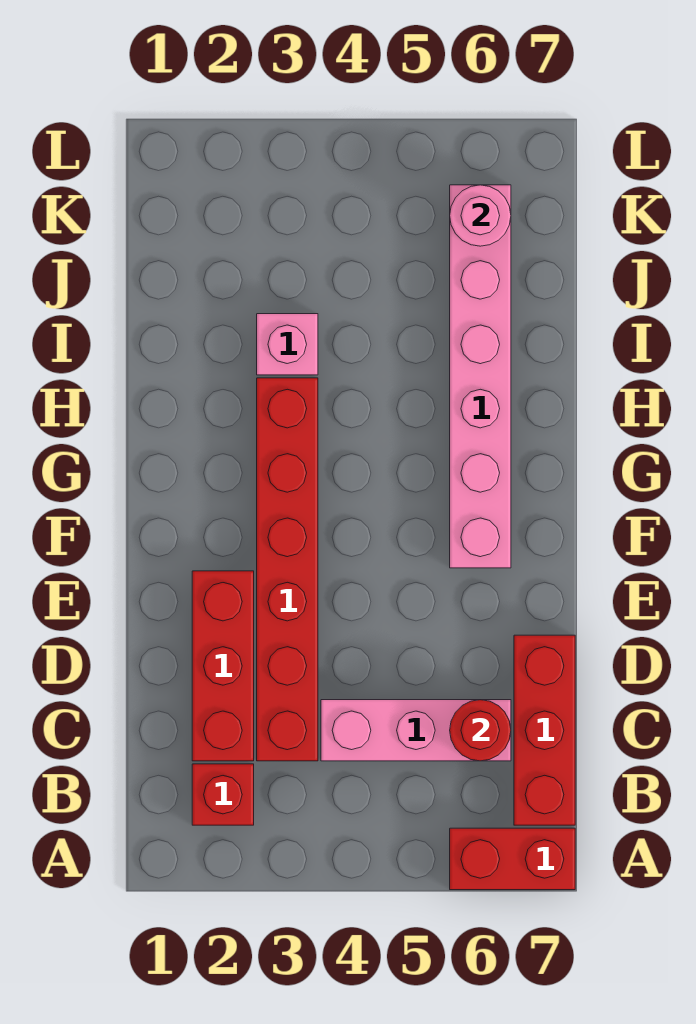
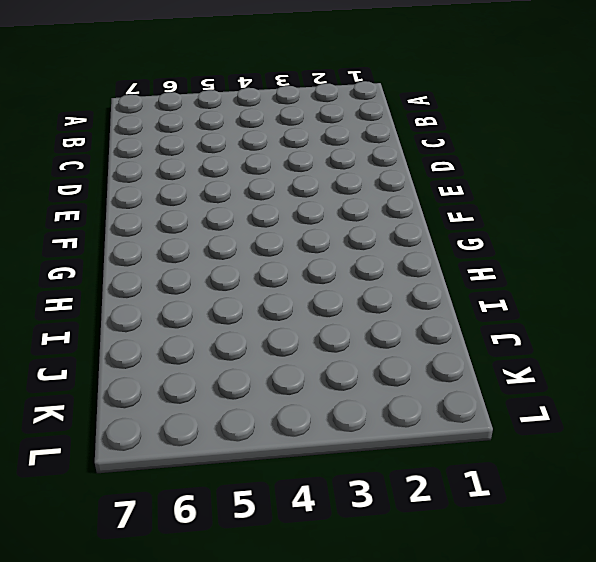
none -> red 1x2 brick [450,828,575,890]
none -> red 1x1 brick [192,764,254,825]

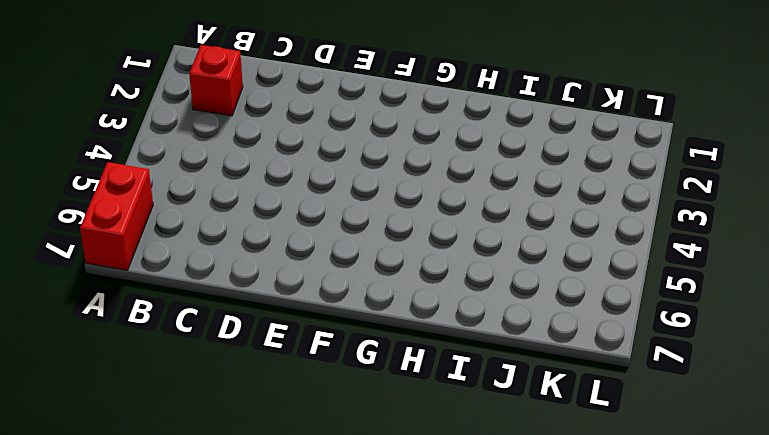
none -> red 1x3 brick [514,635,575,825]
none -> red 1x3 brick [192,571,254,761]

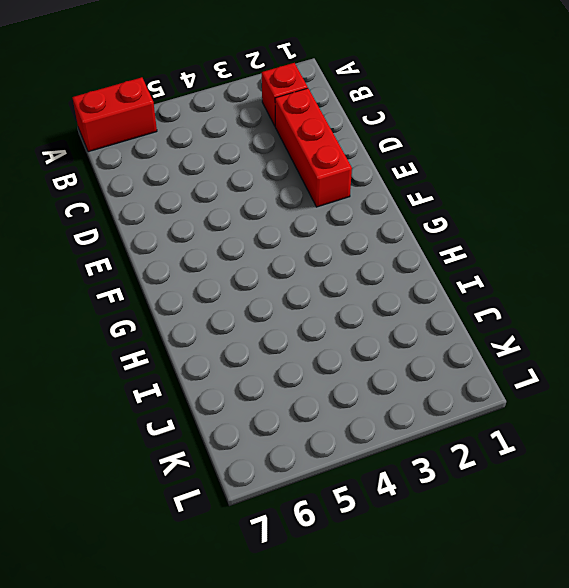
none -> red 1x3 brick [514,635,575,825]
none -> red 1x6 brick [257,378,318,761]

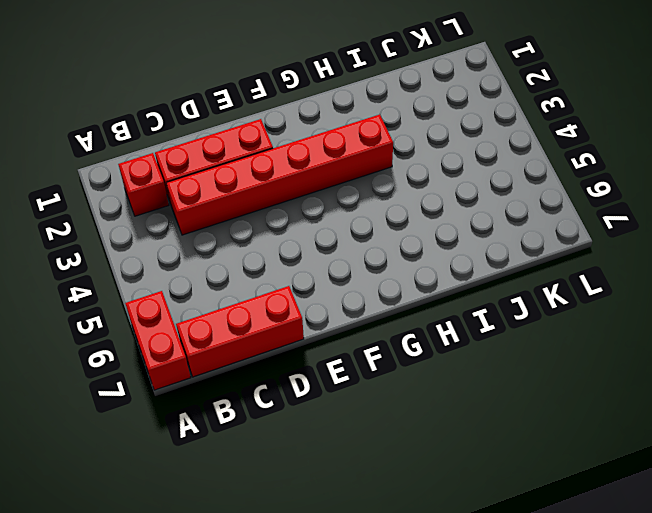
none -> pink 1x3 brick [321,700,511,761]
none -> pink 1x6 brick [450,185,511,568]

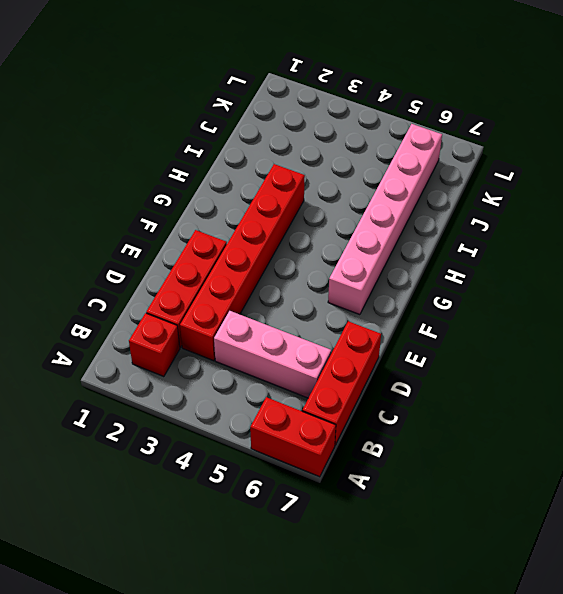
none -> pink 1x1 brick [257,314,318,375]
none -> red 1x1 round brick [450,700,511,761]

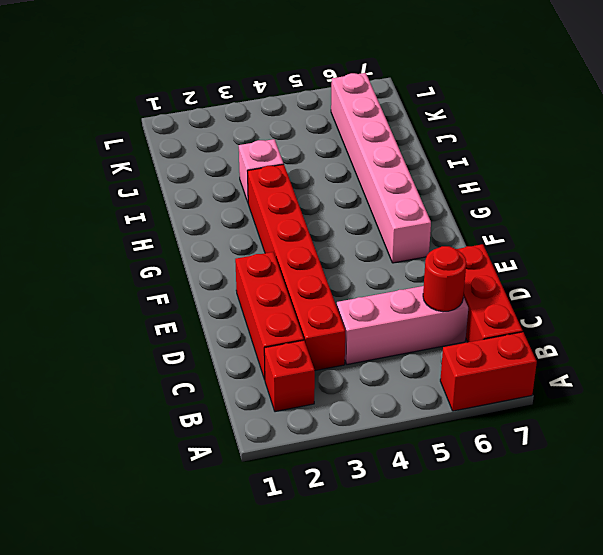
none -> pink 1x1 round brick [450,185,511,246]

